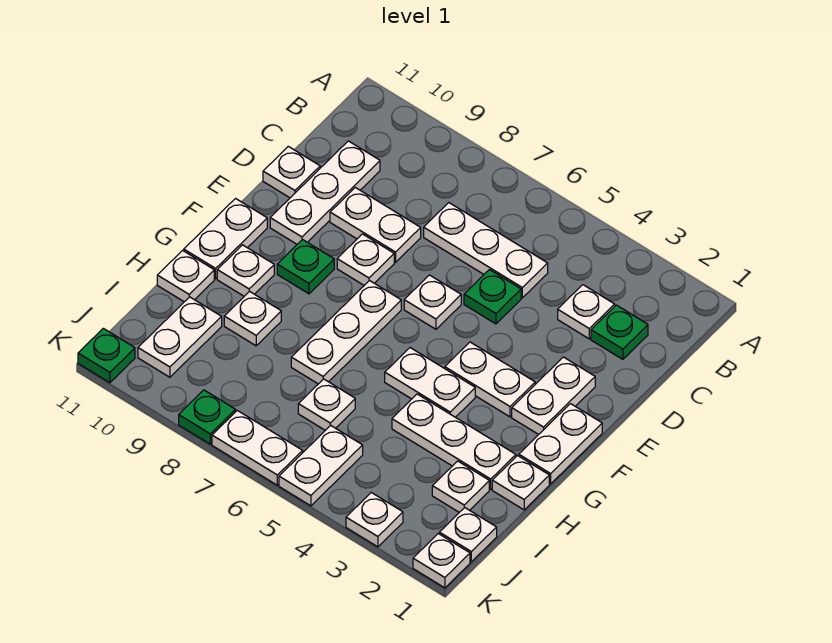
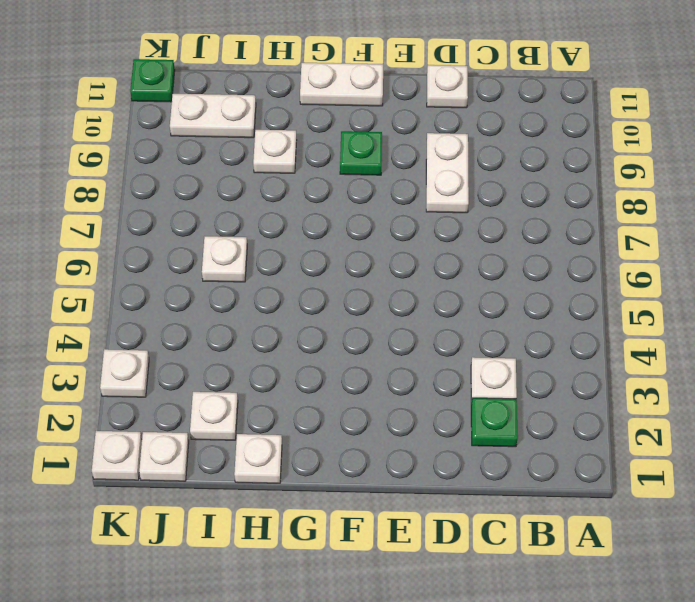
none -> white 1x3 plate [424,203,548,298]
none -> white 1x3 plate [270,141,380,244]
none -> green 1x1 plate [464,270,521,324]
none -> white 1x2 plate [512,357,595,435]

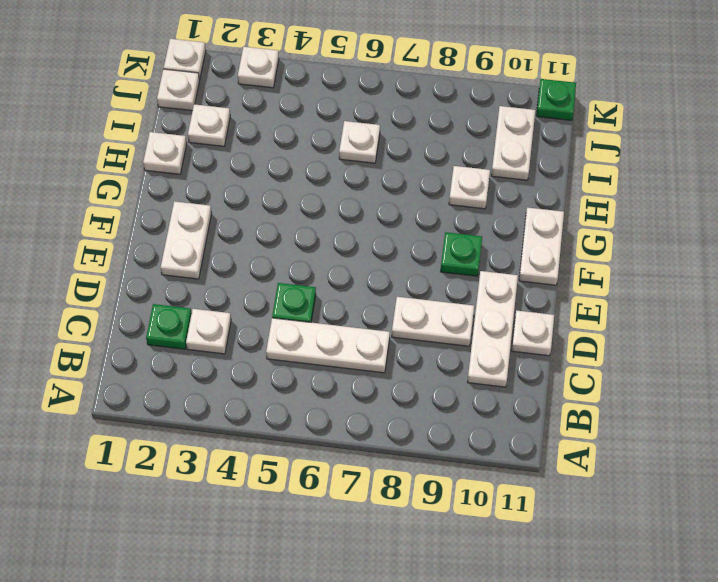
none -> white 1x1 plate [404,275,461,329]
none -> white 1x1 plate [337,234,394,285]
none -> white 1x2 plate [519,404,602,484]
none -> white 1x2 plate [445,342,535,417]

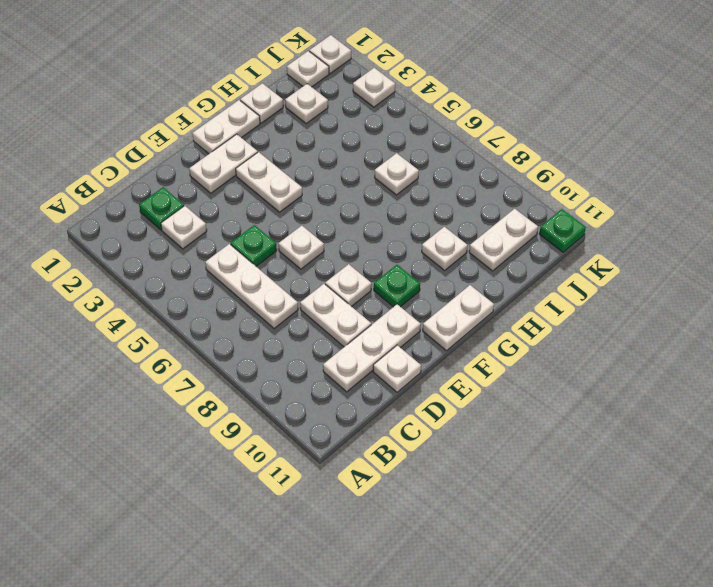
none -> white 1x3 plate [291,281,401,384]
none -> white 1x2 plate [385,348,475,417]
none -> white 1x1 plate [217,245,274,296]
none -> white 1x3 plate [392,394,516,489]

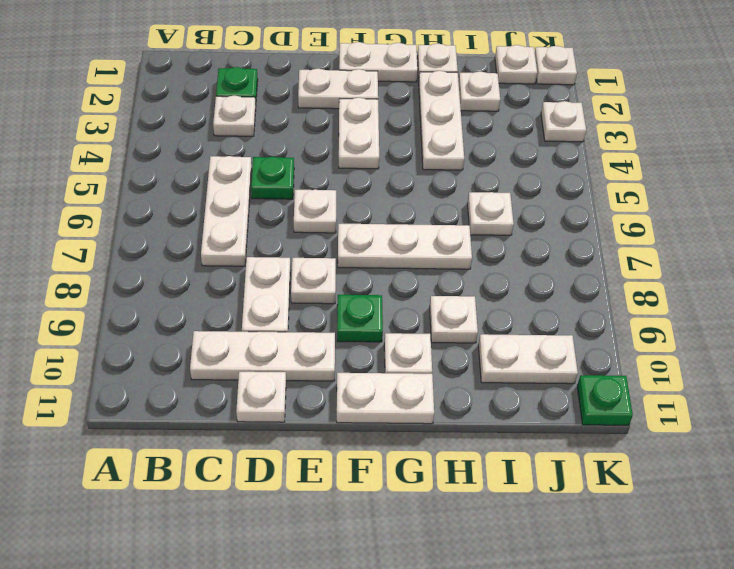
none -> white 1x2 plate [385,348,475,417]
none -> white 1x1 plate [157,250,214,302]
none -> white 1x2 plate [279,426,363,506]
none -> white 1x2 plate [212,410,303,485]

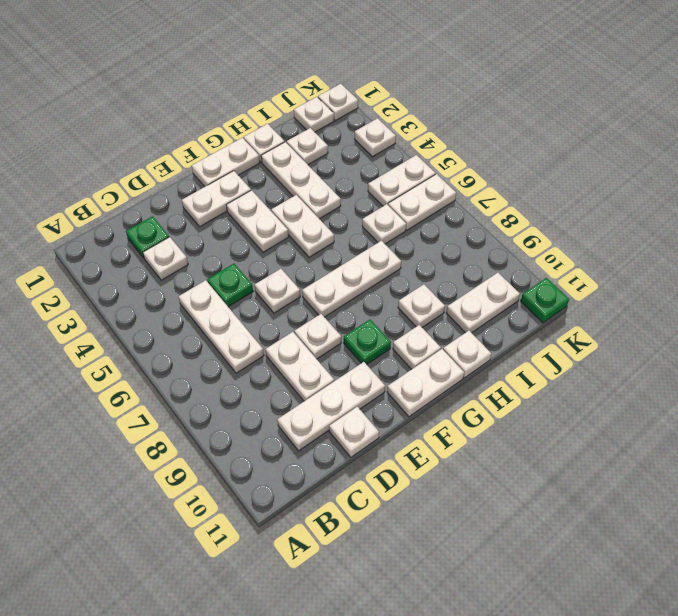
white 1x2 plate [388,174,456,230] -> white 1x2 plate turned to [212,410,303,485]
none -> green 1x1 plate [179,390,236,444]

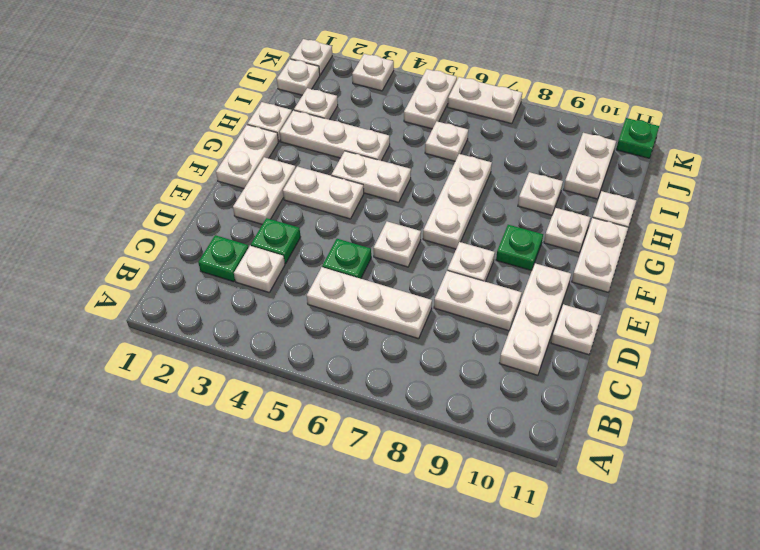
green 1x1 plate [251,218,300,264] -> green 1x1 plate moved to [179,390,236,444]

